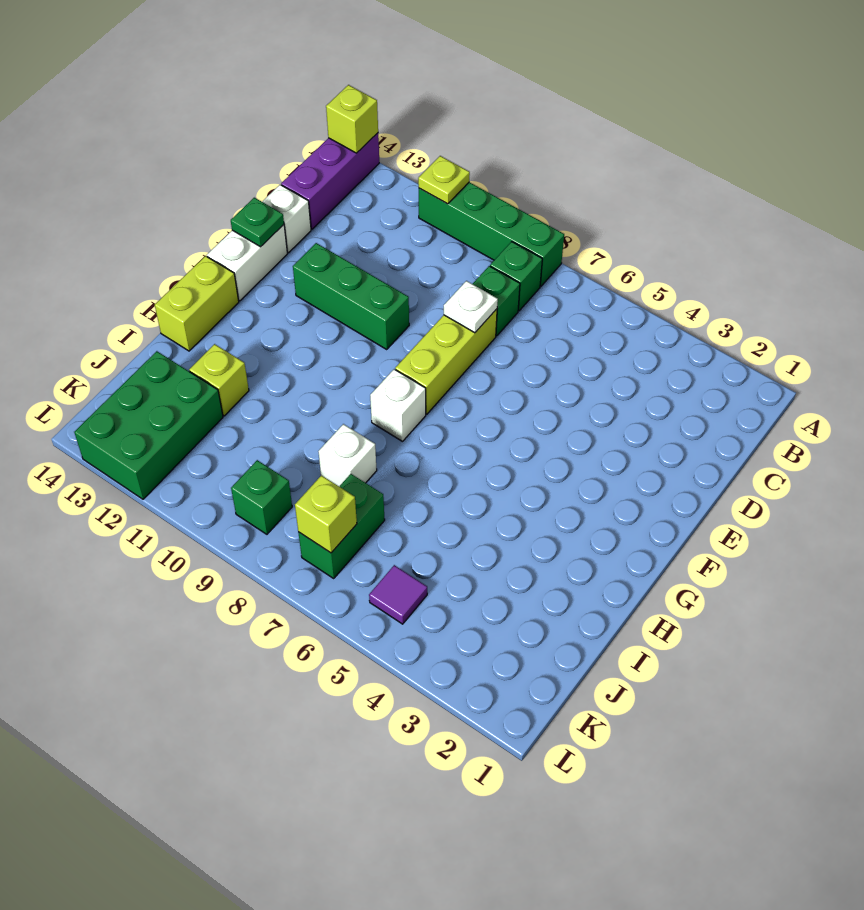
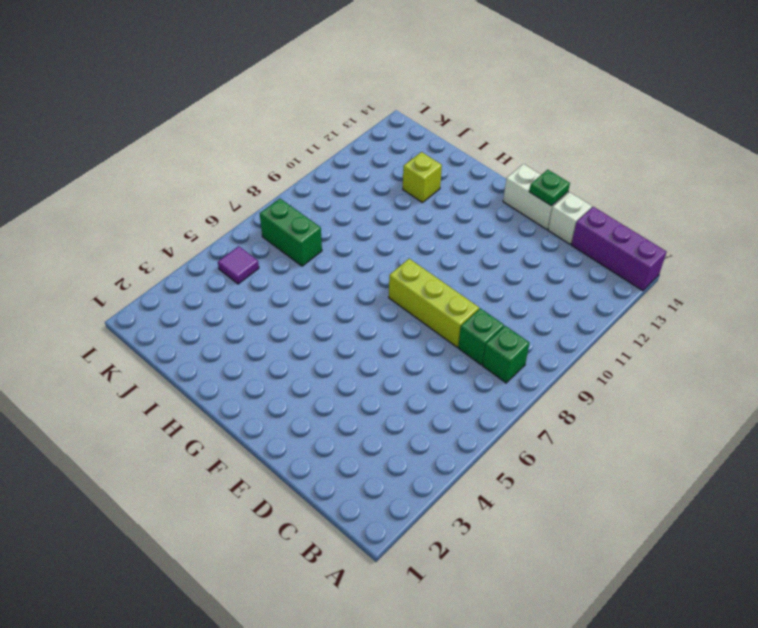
none -> green 1x4 brick [419,182,564,286]
none -> green 1x3 brick [293,243,409,349]
none -> white 1x1 brick [370,369,426,441]

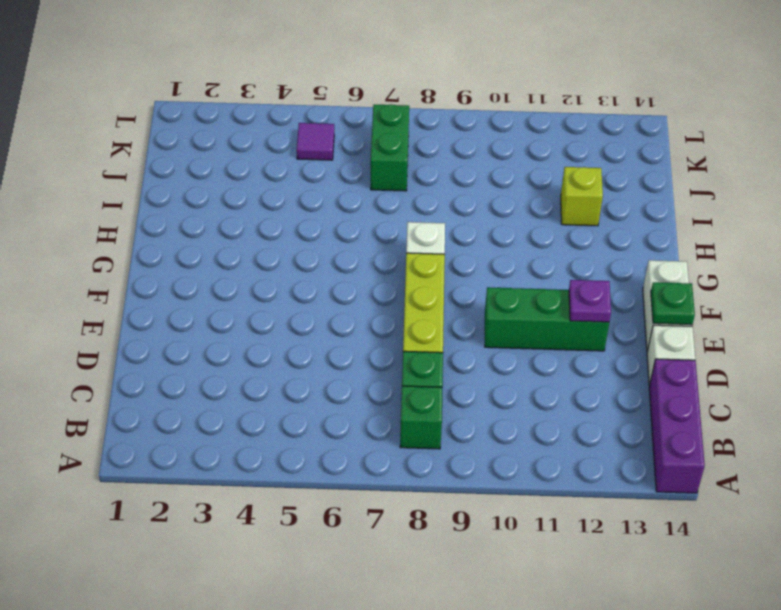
purple 1x1 plate [569,280,611,322] -> none
none -> green 1x4 brick [419,182,564,286]
none -> lime 1x2 brick [155,256,239,351]
none -> white 1x1 brick [318,424,377,486]

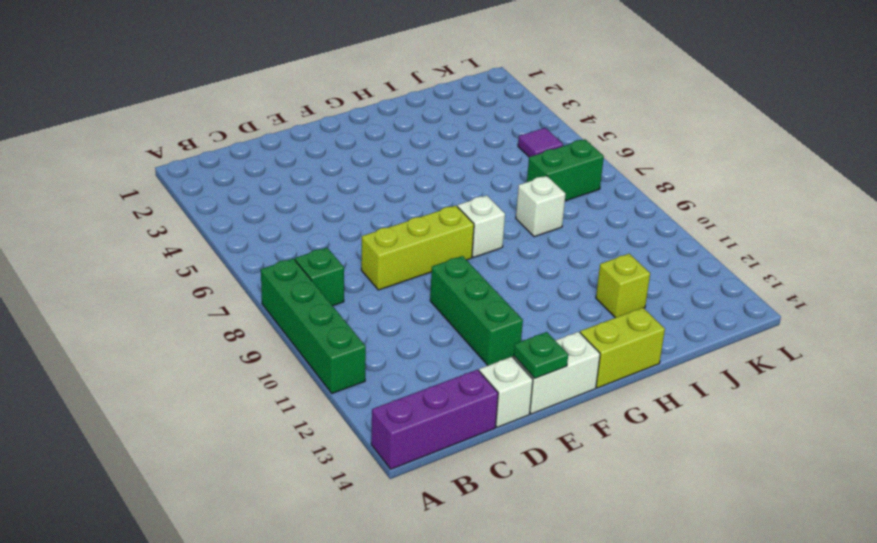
none -> green 1x1 brick [473,266,520,336]
none -> green 2x3 brick [74,351,223,499]
none -> green 1x1 brick [231,460,292,534]

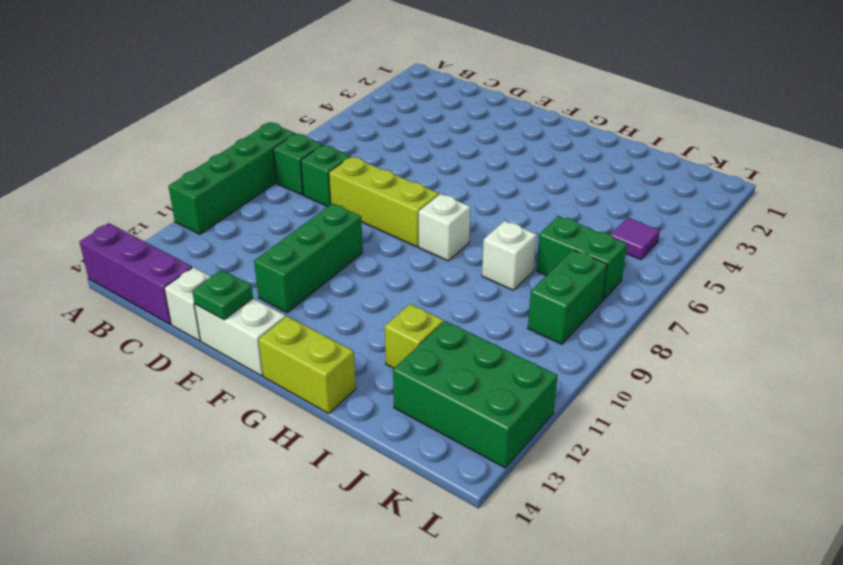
green 1x2 brick [528,250,607,344] -> green 1x1 brick [231,460,292,534]
none -> lime 1x1 plate [418,156,470,204]
none -> lime 1x1 brick [326,85,378,153]
none -> white 1x1 plate [444,281,498,333]

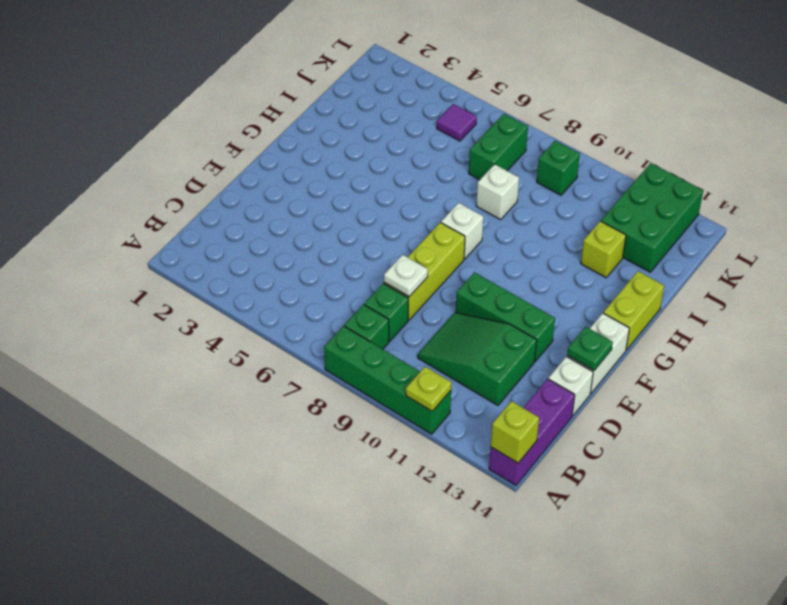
green 2x3 slope [418,312,537,405] -> none
none -> lime 1x1 brick [295,475,357,553]

